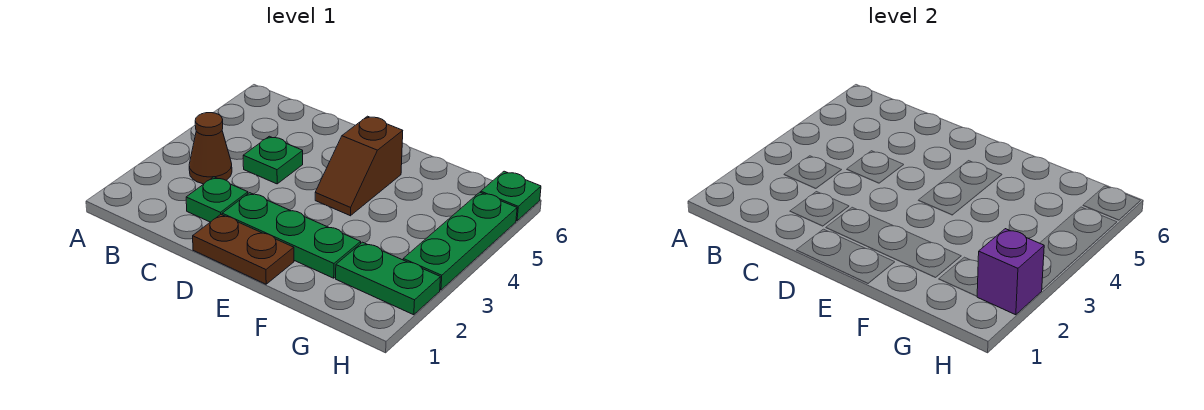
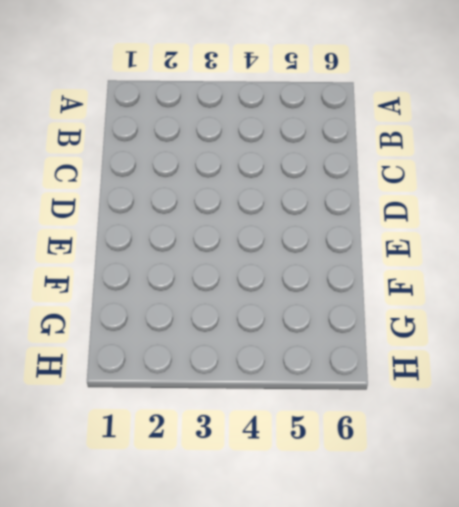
none -> brown 1x1 cone [189,113,232,184]
none -> green 1x1 plate [186,177,248,222]

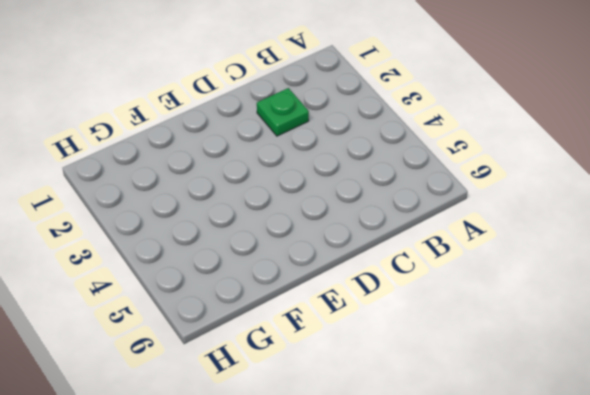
none -> brown 1x1 cone [189,113,232,184]
none -> green 1x1 plate [243,136,303,184]

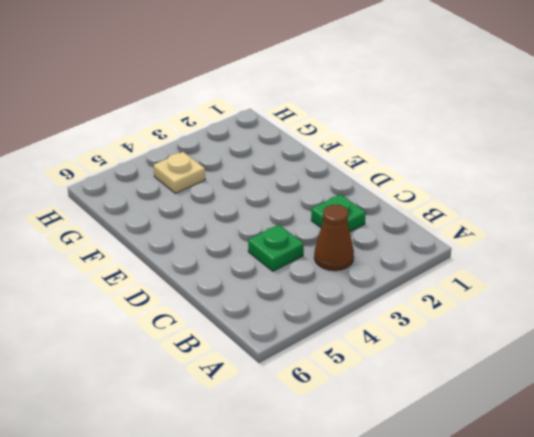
tan 1x1 plate [154,152,205,194] -> none
none -> brown 1x2 plate [193,215,294,284]
none -> green 1x3 plate [222,193,361,278]

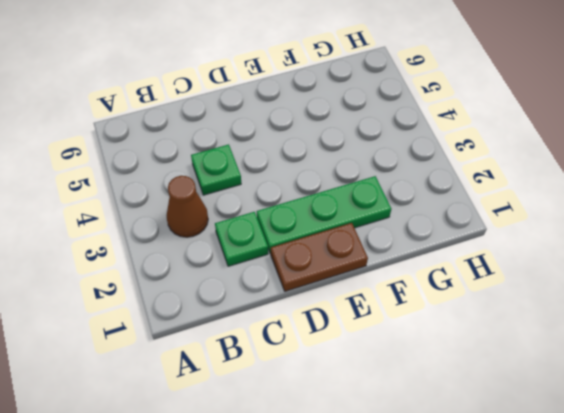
none -> brown 1x2 slope [315,116,403,216]
none -> green 1x2 plate [336,242,440,315]

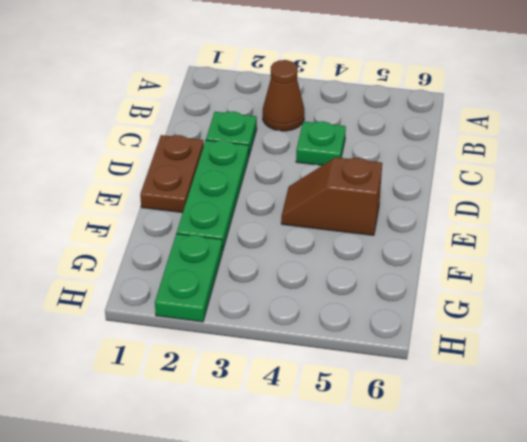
none -> green 1x3 plate [403,192,517,290]
none -> green 1x1 plate [481,171,541,221]

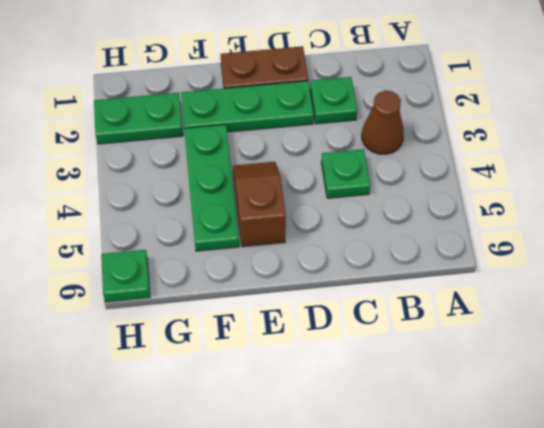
green 1x3 plate [184,125,239,251] -> green 1x3 plate moved to [403,192,517,290]
none -> purple 1x1 brick [977,229,1044,315]

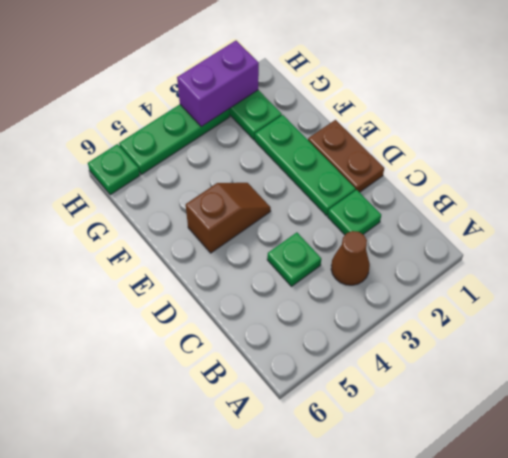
purple 1x2 brick [177,41,259,127] -> purple 1x1 brick [977,229,1044,315]

